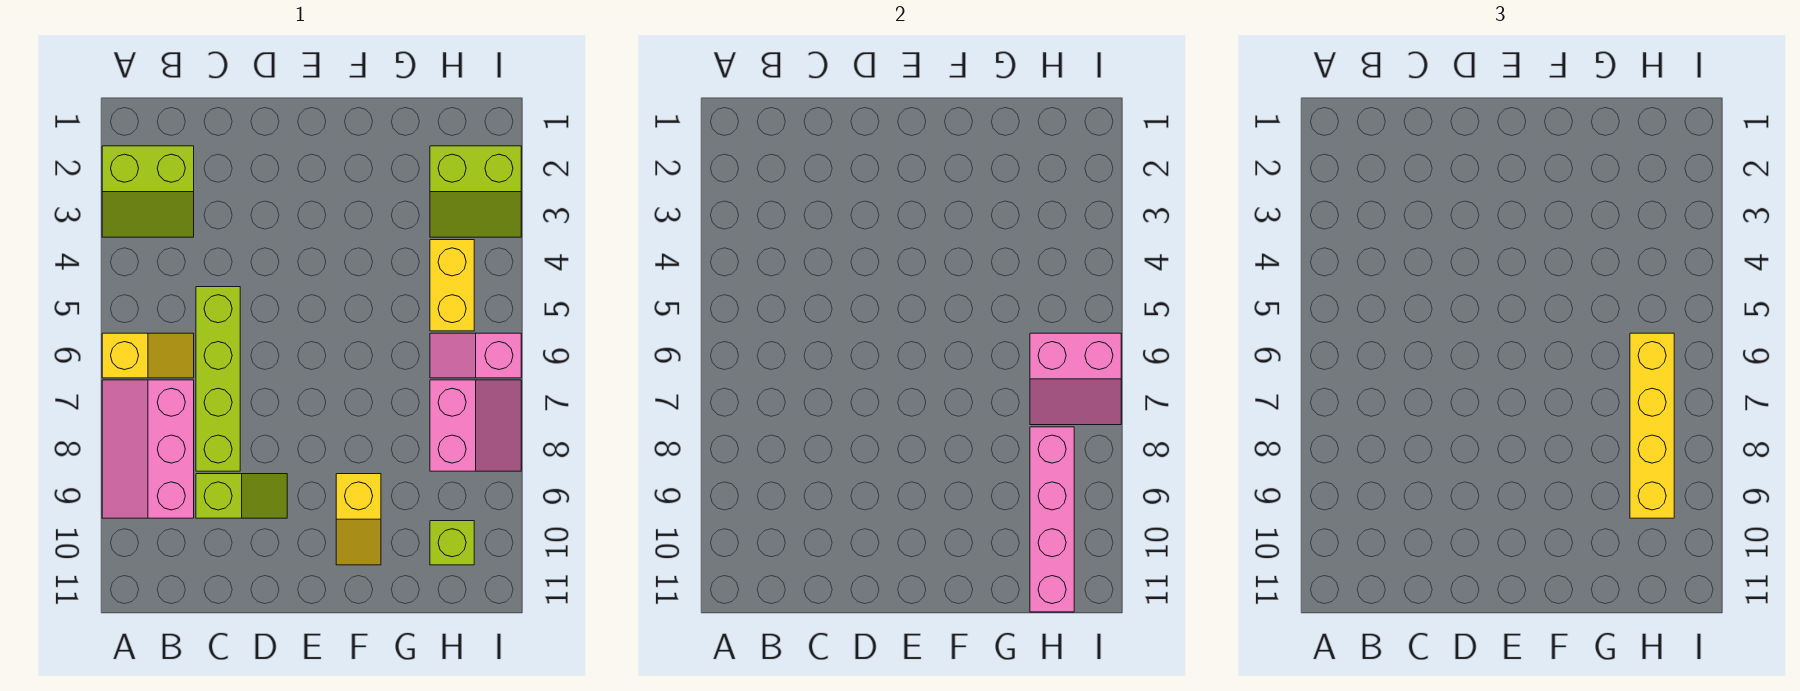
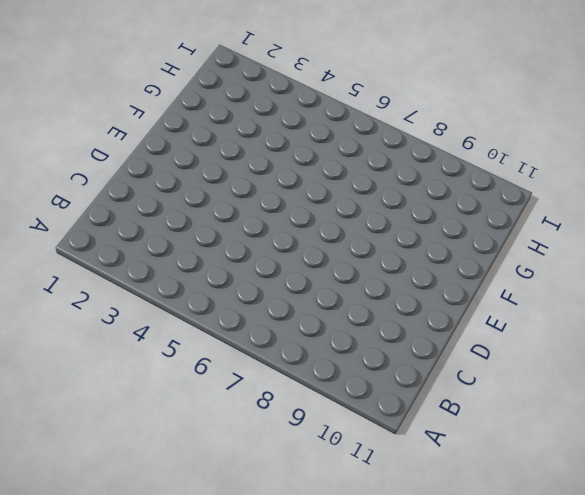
none -> lime 2x2 slope [102,146,194,237]
none -> yellow 1x2 slope [102,333,194,378]
none -> pink 2x3 slope [102,380,194,518]

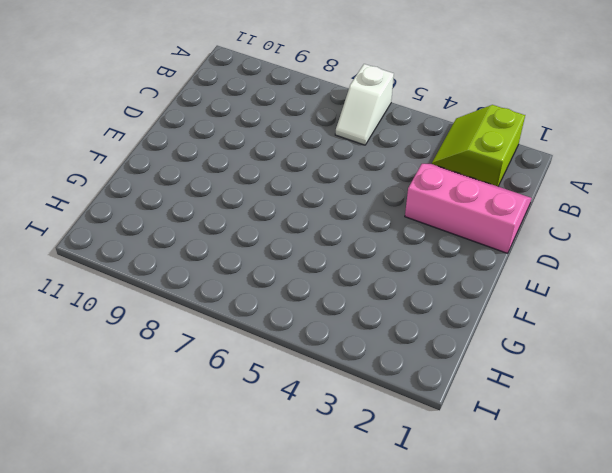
white 1x2 slope [335,64,394,145] -> yellow 1x2 slope [102,333,194,378]
pink 2x3 slope [405,164,532,253] -> pink 2x3 slope moved to [102,380,194,518]
none -> lime 1x4 brick [196,287,240,471]
none -> lime 1x2 slope [196,474,287,518]
none -> yellow 1x2 slope [336,474,381,565]

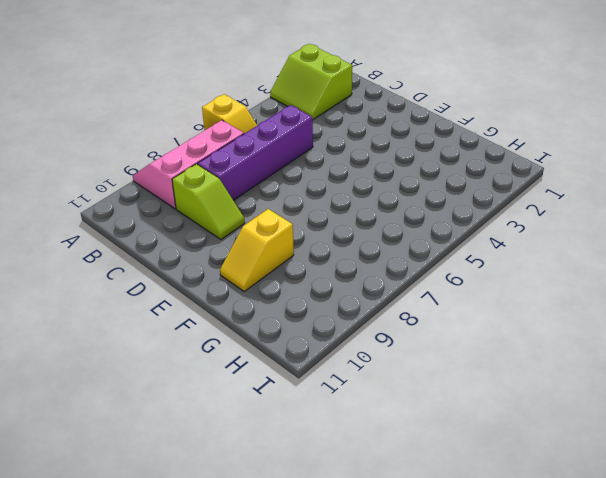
purple 1x4 brick [198,105,313,200] -> lime 1x4 brick [196,287,240,471]
none -> lime 2x2 slope [430,146,521,237]
none -> yellow 1x2 brick [430,240,474,331]
none -> pink 1x2 slope [430,333,521,378]

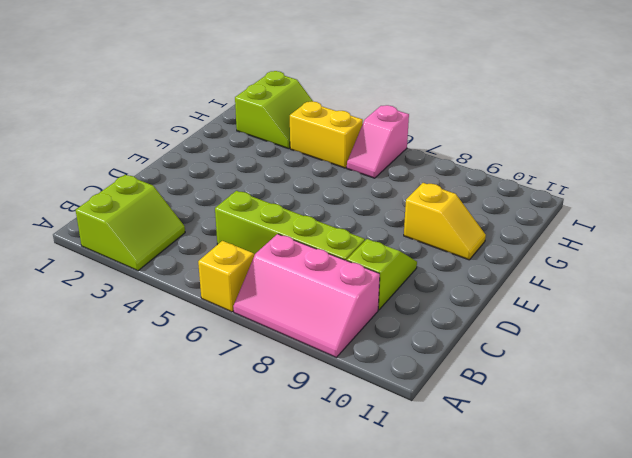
none -> pink 2x2 slope [430,380,521,471]
none -> lime 1x1 brick [430,521,474,565]
none -> pink 2x2 slope [1030,333,1121,425]

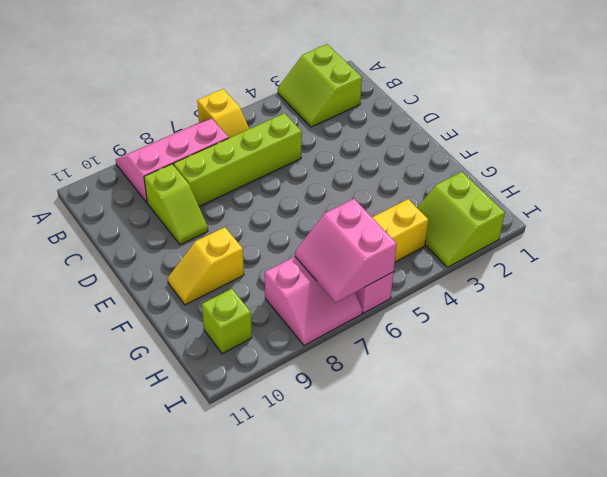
none -> pink 1x4 brick [1030,427,1074,612]
none -> yellow 1x4 brick [1630,333,1674,518]

